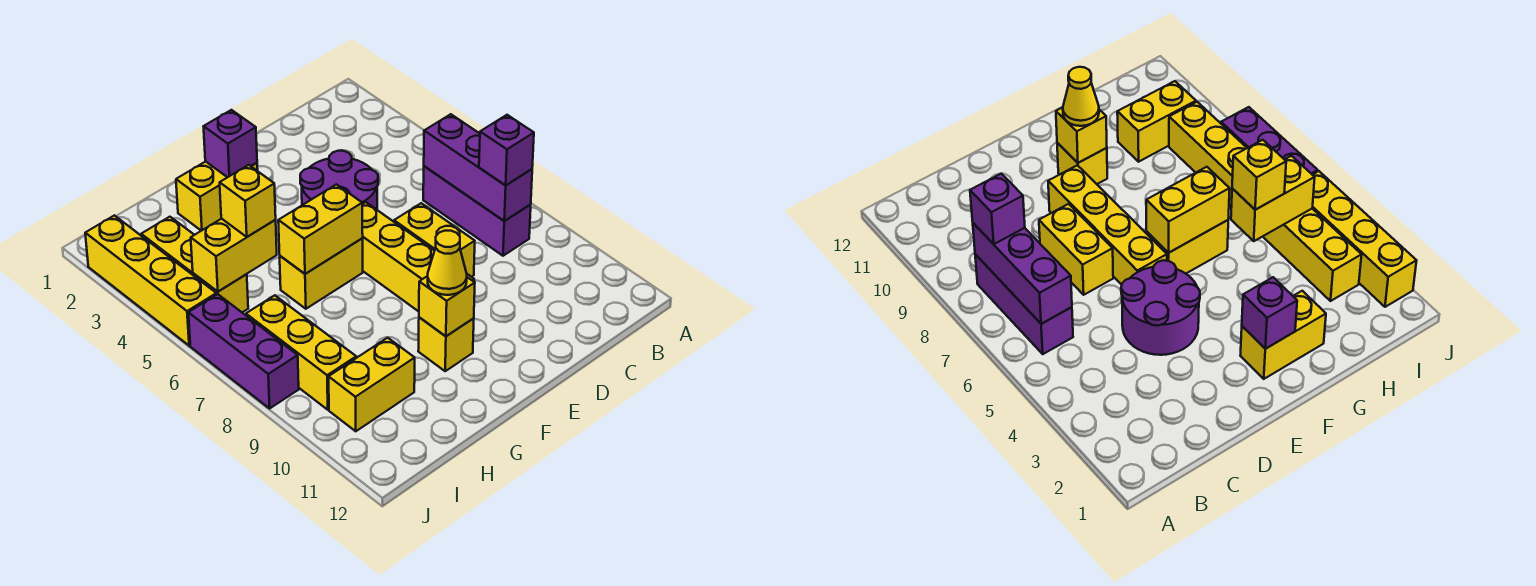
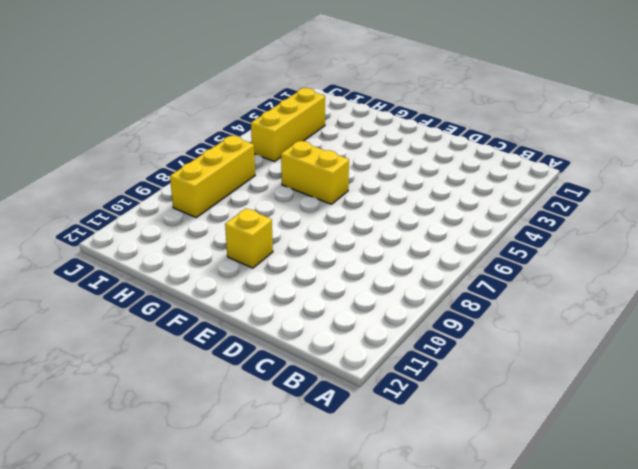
none -> purple 1x3 brick [423,166,531,256]
none -> purple 2x2 round brick [300,151,378,210]
none -> yellow 1x2 brick [394,203,475,277]

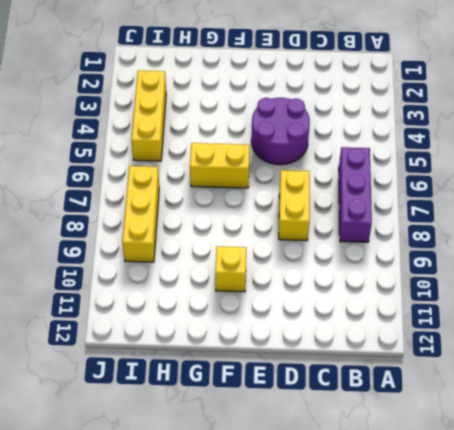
none -> yellow 1x4 brick [362,202,474,312]
none -> yellow 1x2 brick [176,162,258,231]
none -> yellow 1x2 brick [329,338,415,431]

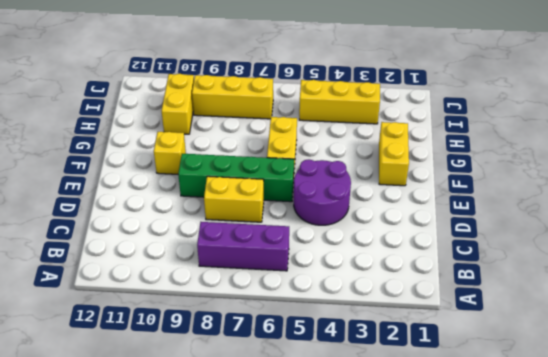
green 1x4 brick [178,154,294,202] -> yellow 1x4 brick [362,202,474,312]
none -> yellow 1x4 brick [85,215,216,346]
none -> purple 1x3 brick [188,294,299,408]
none -> purple 1x3 brick [424,114,532,221]

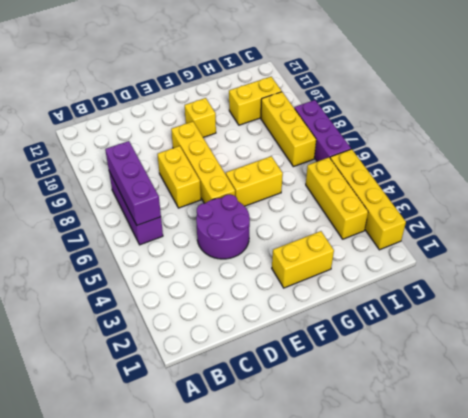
none -> purple 1x1 brick [203,110,257,177]
none -> yellow 1x2 brick [278,184,363,274]
none -> yellow 1x1 brick [419,276,475,336]

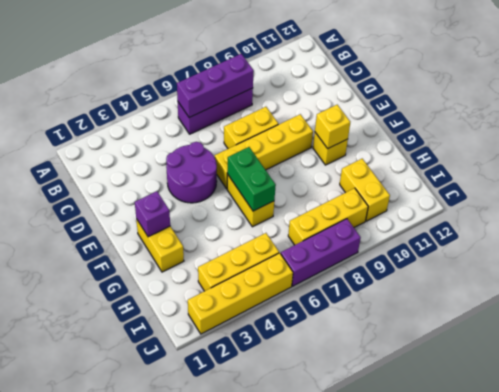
green 1x2 brick [227,147,276,211] -> yellow 1x2 brick [278,184,363,274]
none -> yellow 1x2 brick [191,219,277,292]
none -> purple 1x1 brick [479,115,534,185]
none -> yellow 1x1 cone [428,231,467,295]

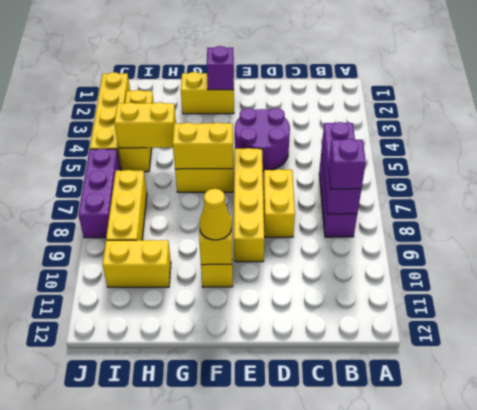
none -> yellow 1x1 brick [220,165,276,237]

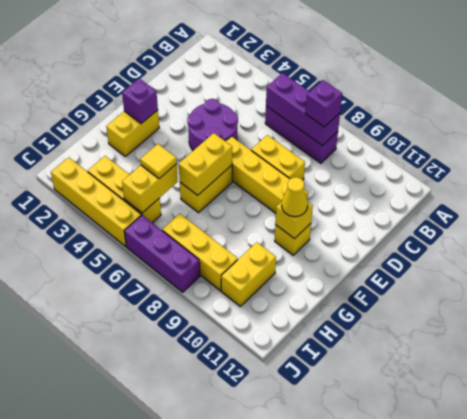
yellow 1x1 tile [140,144,177,179] -> yellow 1x1 brick [220,165,276,237]

